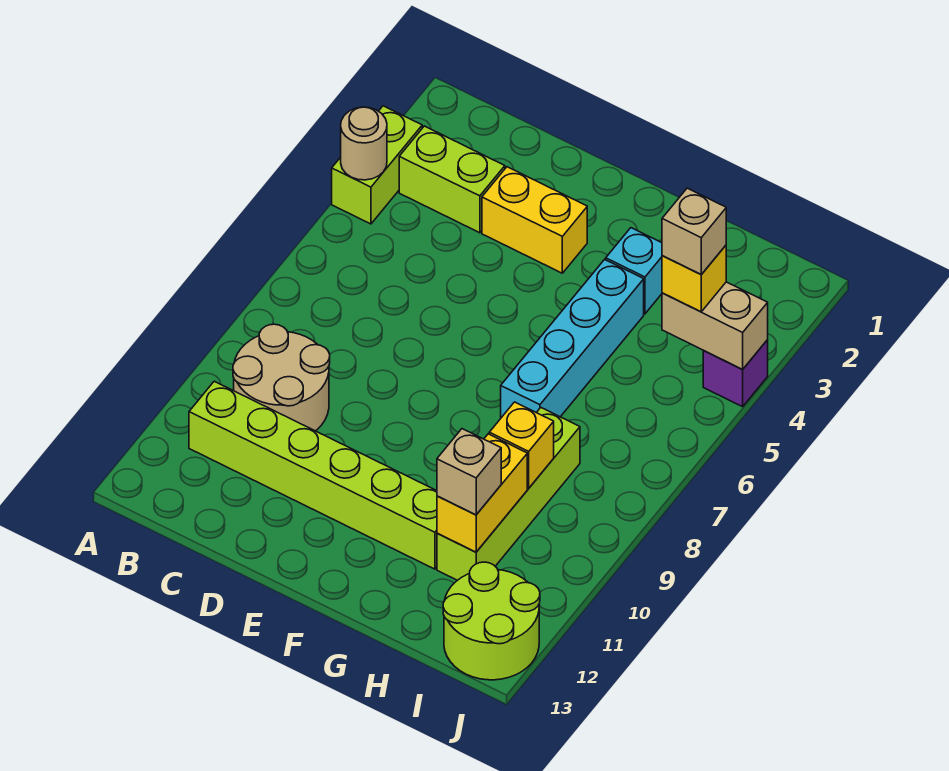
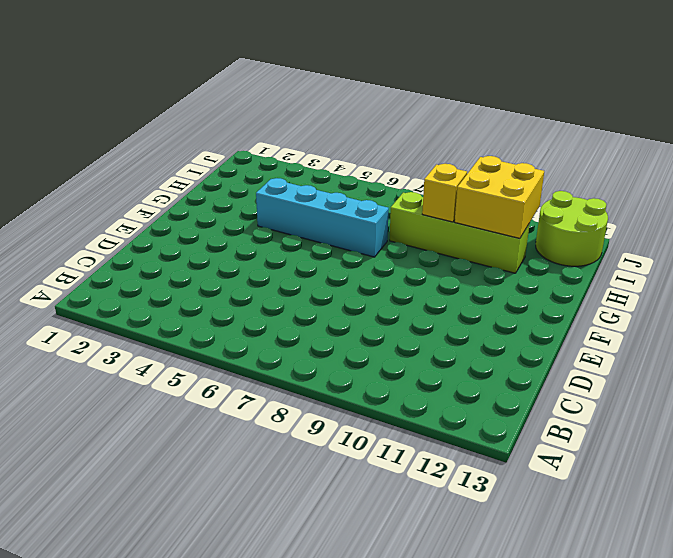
yellow 2x2 brick [455,156,544,238] -> yellow 1x2 brick [437,434,527,552]
none -> lime 1x2 brick [332,106,422,224]
none -> lime 1x2 brick [399,126,505,233]
none -> tan 2x2 round brick [233,324,330,431]

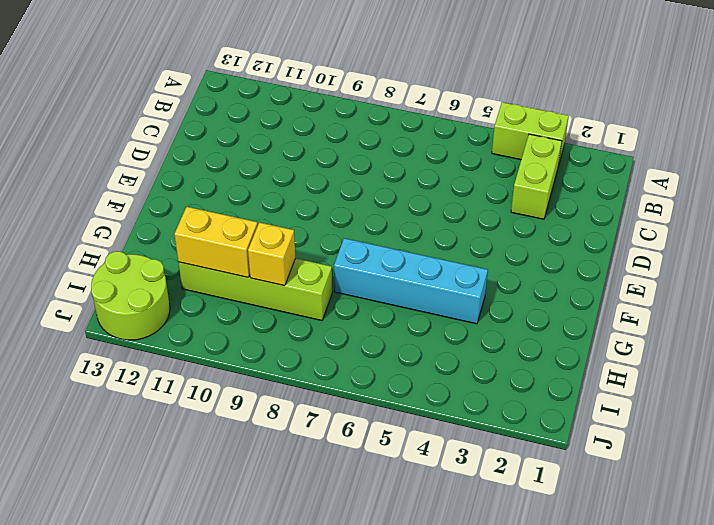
none -> tan 2x2 round brick [233,324,330,431]
none -> lime 1x6 brick [189,381,437,569]
none -> yellow 1x2 brick [482,167,587,273]

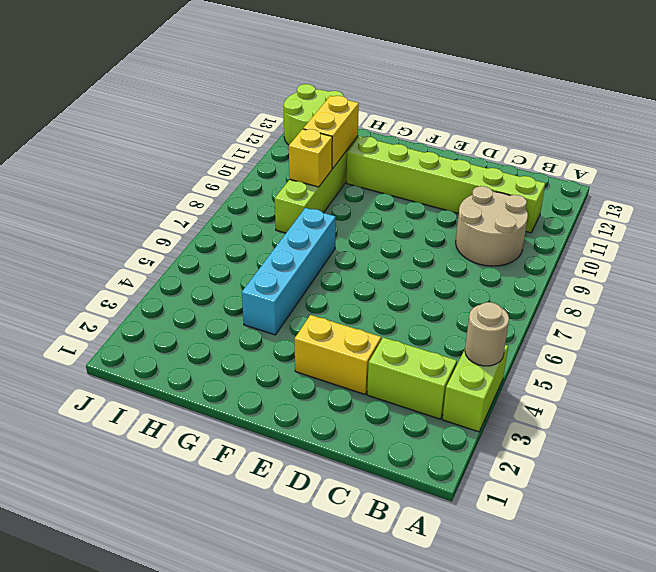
none -> cyan 1x1 brick [606,228,662,314]
none -> purple 1x1 brick [703,340,768,407]
none -> tan 1x2 brick [662,282,768,369]

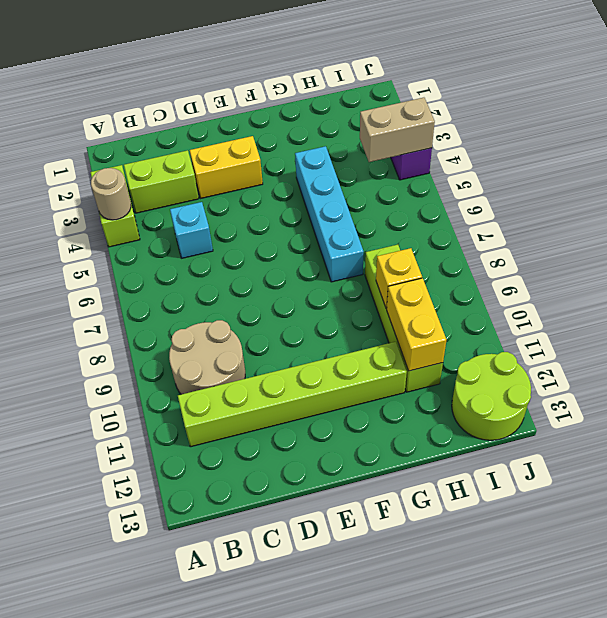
cyan 1x1 brick [170,202,213,258] -> cyan 1x1 brick moved to [606,228,662,314]
none -> tan 1x1 brick [437,429,501,515]
none -> yellow 1x1 brick [662,245,726,312]
none -> tan 1x1 brick [662,188,726,274]

